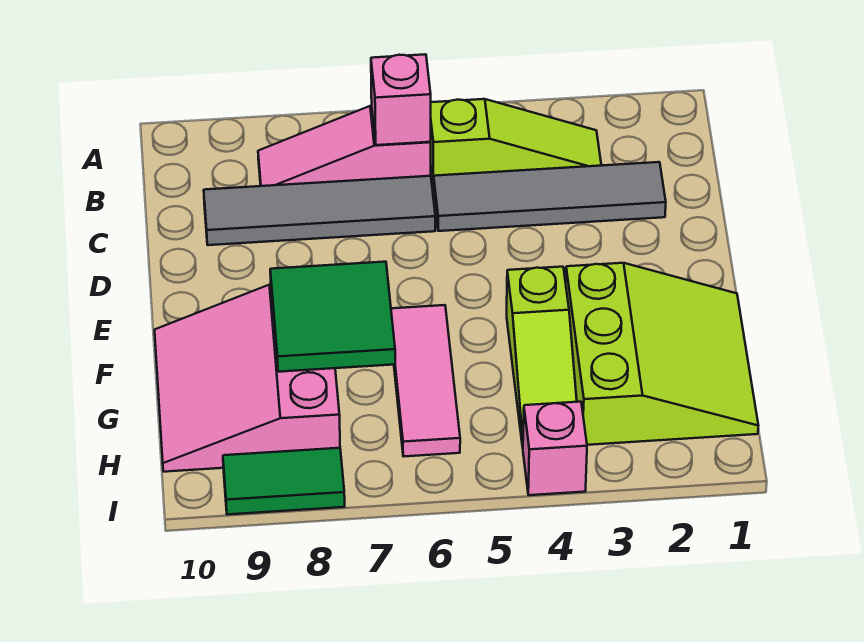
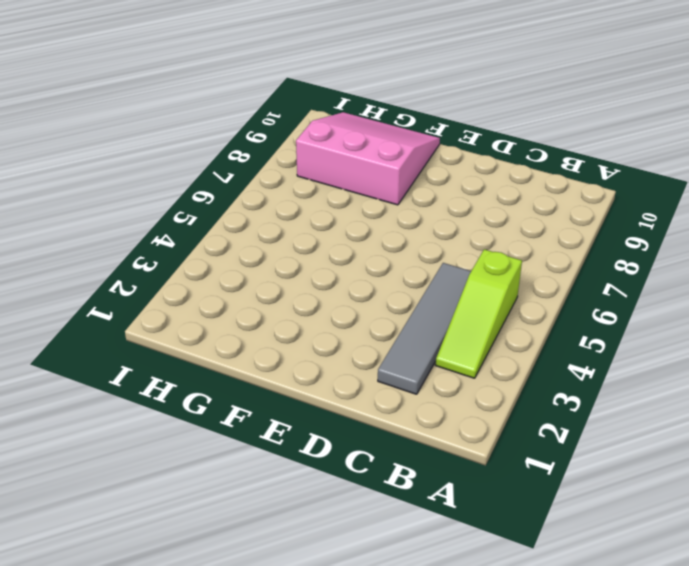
none -> pink 1x3 slope [258,106,431,186]
none -> grey 1x4 tile [204,176,435,245]
none -> lime 3x3 slope [566,263,758,445]

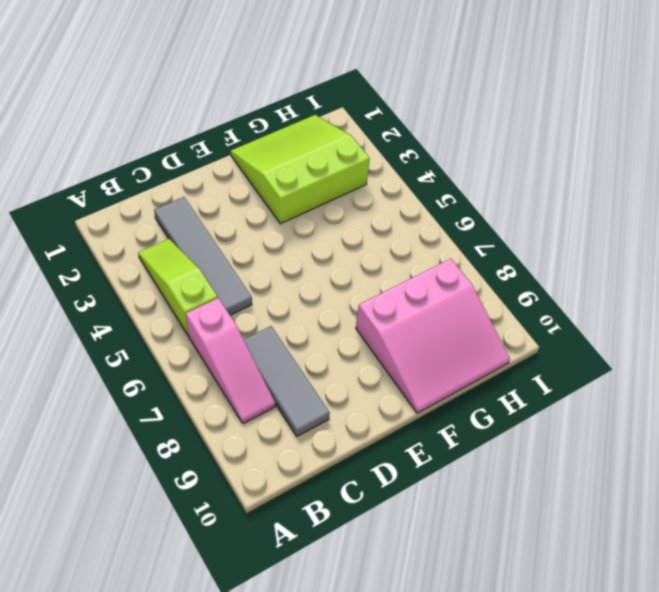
grey 1x3 tile [244,326,330,436] -> grey 1x4 tile [204,176,435,245]
none -> lime 1x3 slope [507,267,577,447]
none -> pink 1x3 tile [391,305,460,457]
none -> pink 1x1 brick [523,402,587,495]

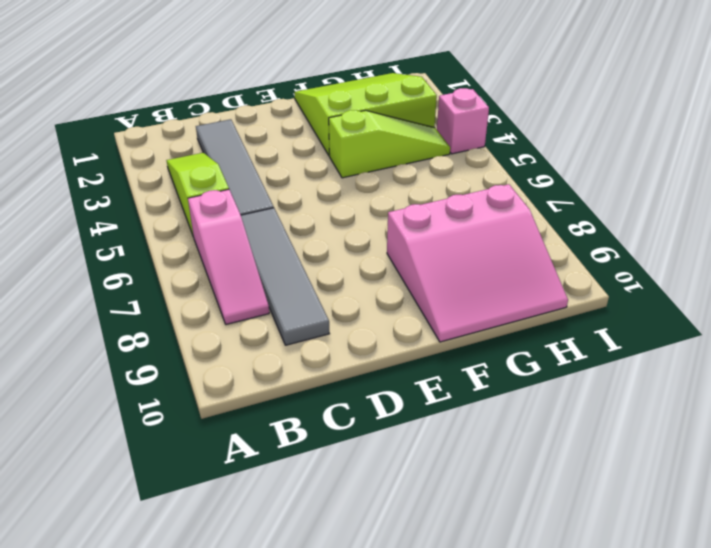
none -> pink 1x3 tile [391,305,460,457]
none -> green 1x2 tile [223,448,345,514]
none -> pink 1x1 brick [371,54,431,145]

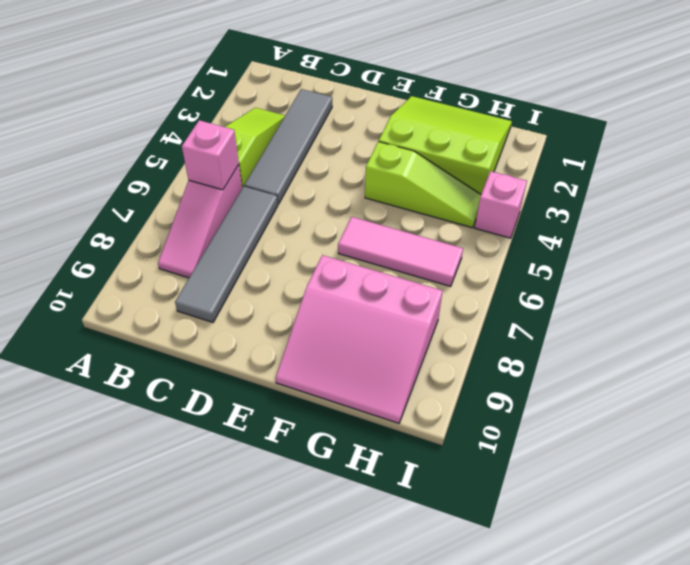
none -> green 1x2 tile [223,448,345,514]
none -> green 2x2 tile [270,262,395,372]

